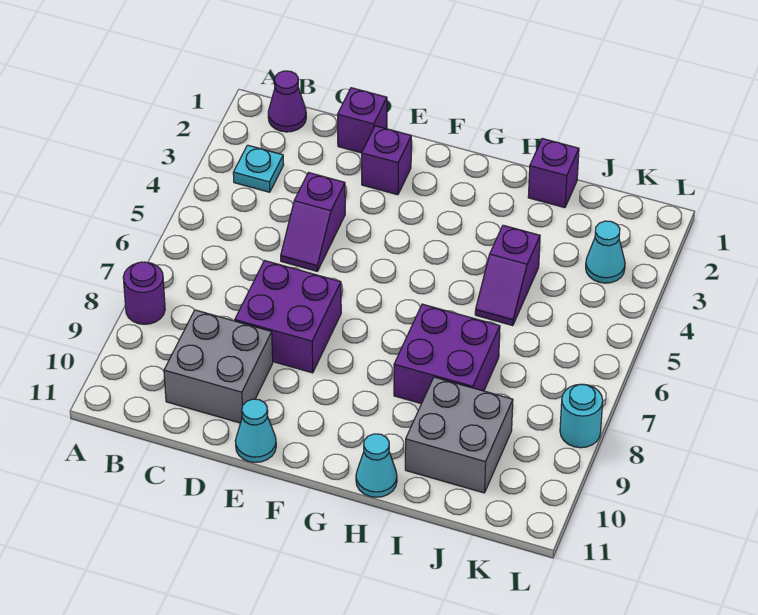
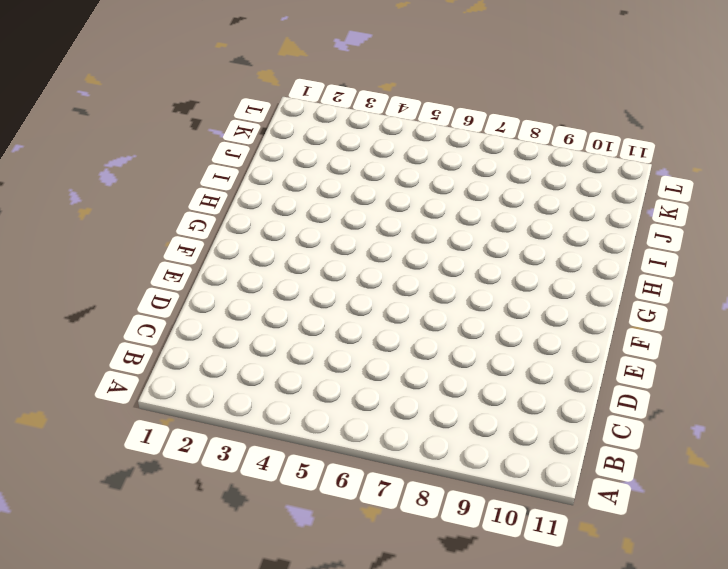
none -> purple 1x1 round brick [123,262,165,324]
none -> purple 1x1 cone [268,71,306,132]
none -> cyan 1x1 plate [233,145,284,192]

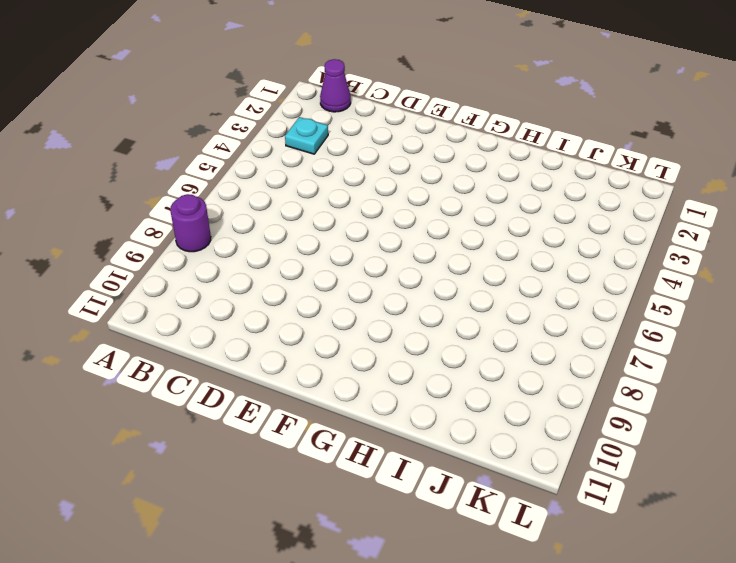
none -> grey 2x2 brick [164,310,273,423]
none -> purple 1x1 brick [337,88,387,153]
none -> purple 1x2 slope [281,173,345,271]

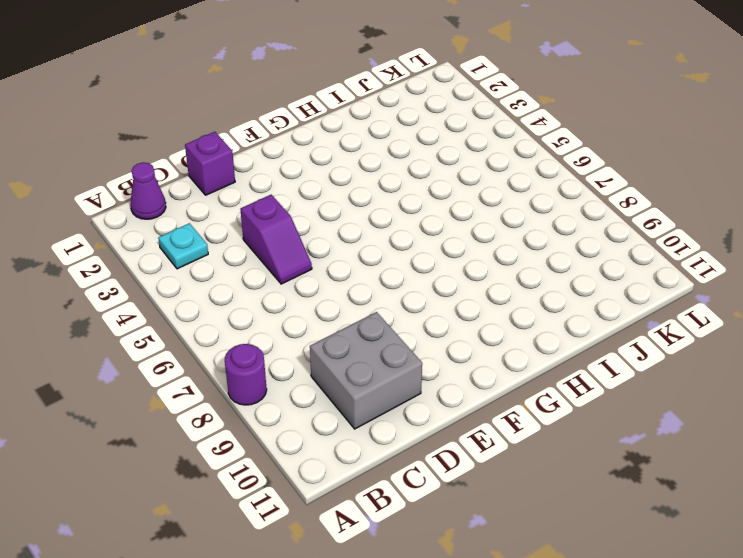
none -> purple 2x2 brick [235,261,341,373]
none -> purple 1x1 brick [362,126,411,195]
none -> cyan 1x1 cone [235,399,276,462]

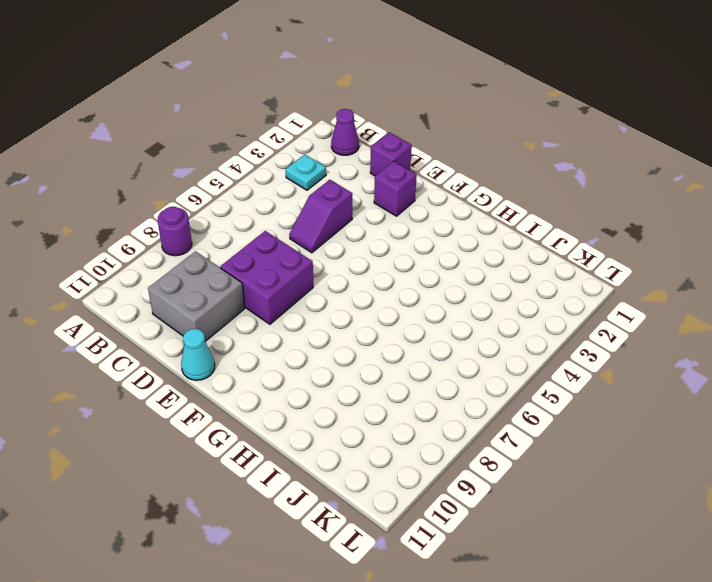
none -> purple 2x2 brick [394,304,500,404]
none -> cyan 1x1 cone [356,434,397,497]
none -> purple 1x1 brick [528,139,579,208]

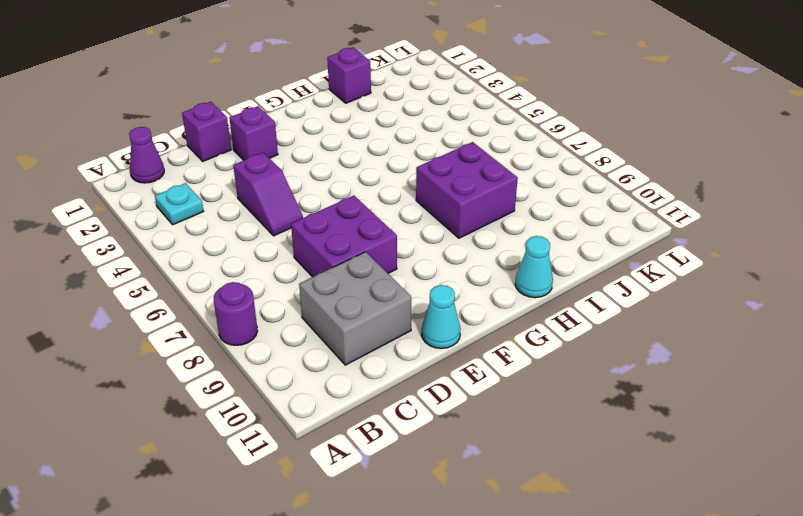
none -> purple 1x2 slope [475,225,540,326]
none -> grey 2x2 brick [405,377,513,493]
none -> cyan 1x1 cone [586,221,625,283]

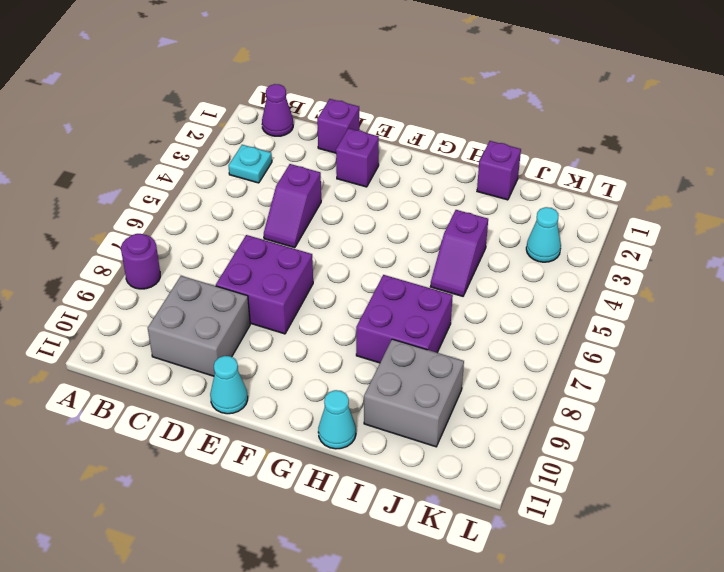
none -> cyan 1x1 round brick [560,384,603,448]

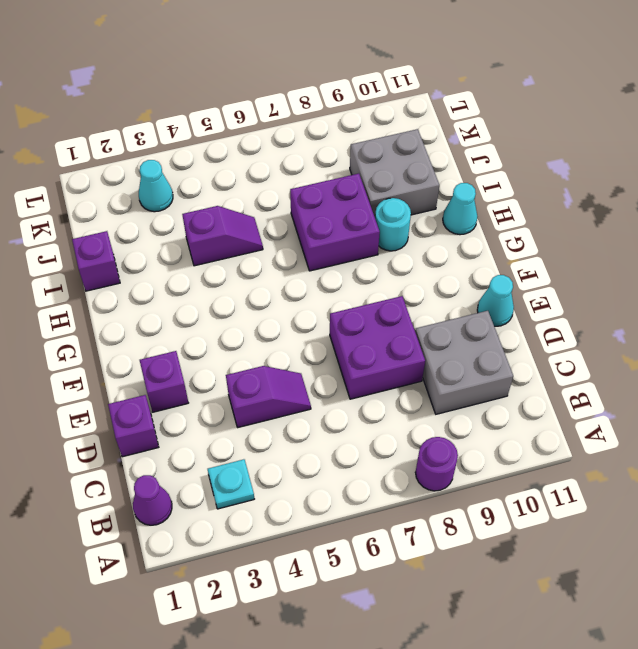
cyan 1x1 round brick [375,198,411,251] -> cyan 1x1 round brick moved to [560,384,603,448]

